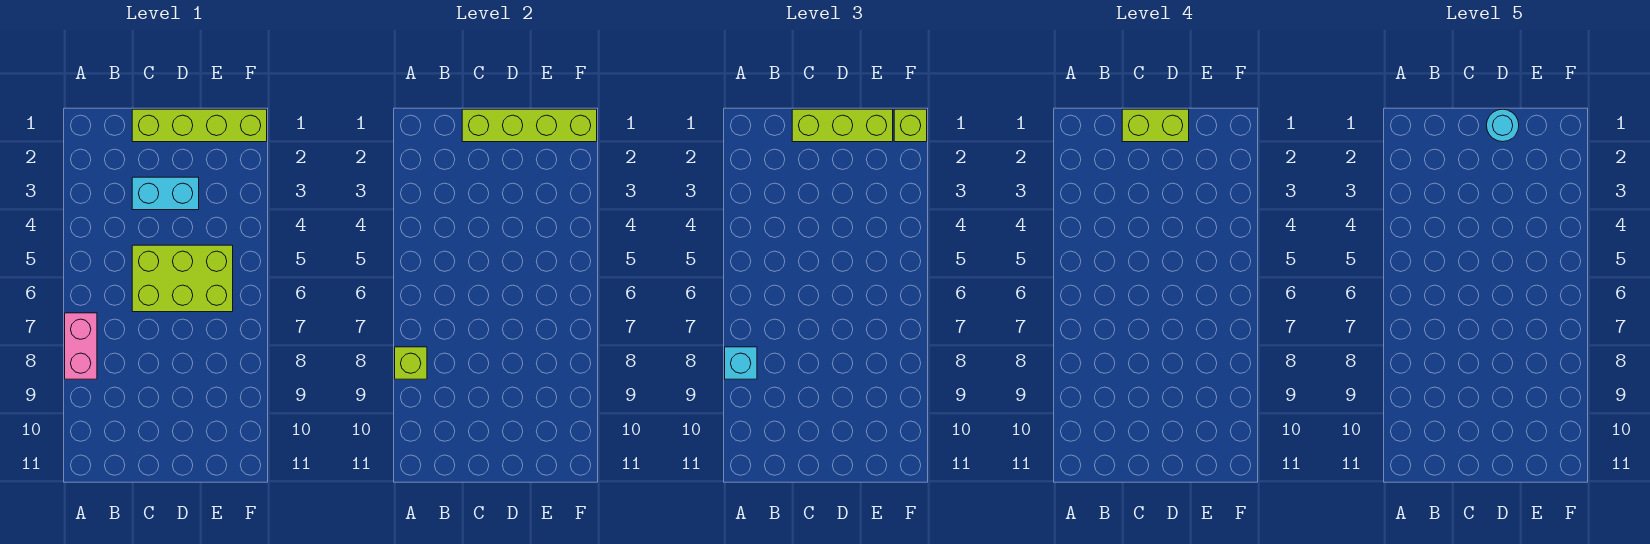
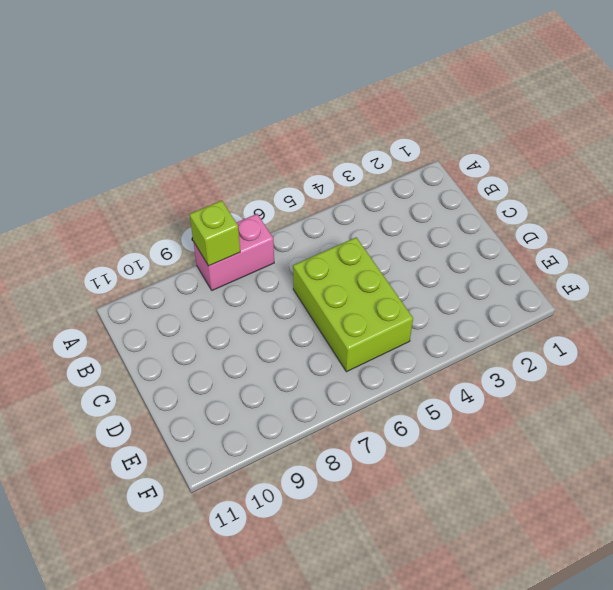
none -> lime 1x4 brick [132,109,267,142]
none -> cyan 1x2 brick [132,177,199,210]

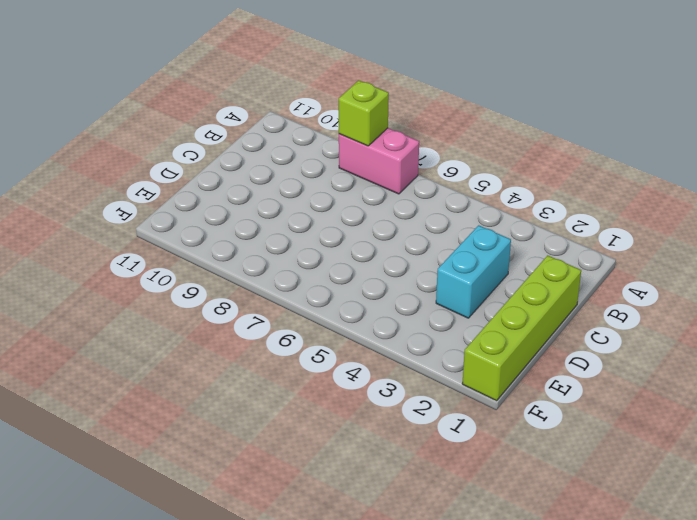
none -> lime 2x3 brick [132,245,233,312]
none -> lime 1x4 brick [462,109,597,142]

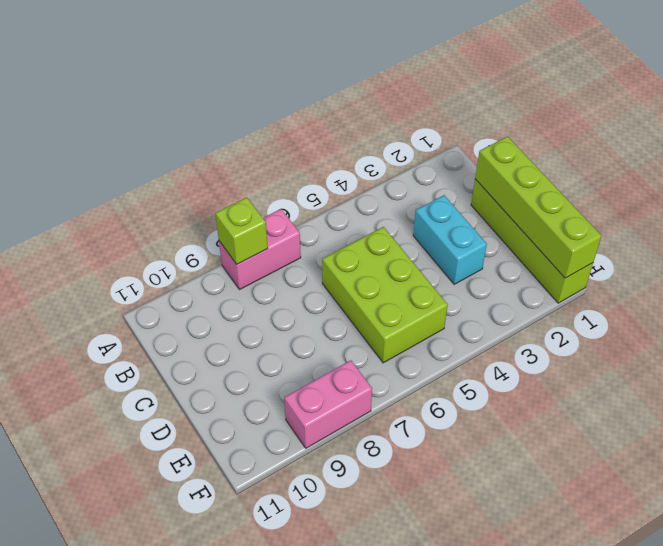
pink 1x2 brick [284,360,372,448] -> none
none -> cyan 1x1 brick [725,347,757,379]
none -> lime 1x3 brick [792,109,893,142]

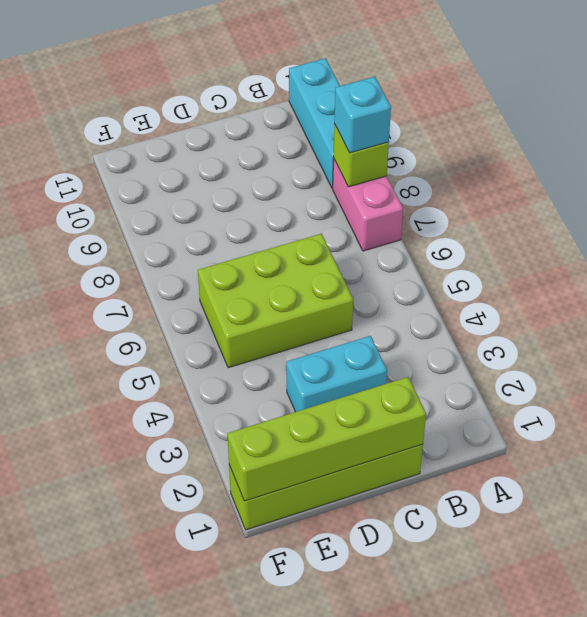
cyan 1x3 brick [289,58,340,188] -> none
none -> lime 1x3 brick [792,109,893,142]
none -> lime 1x1 brick [894,109,927,142]

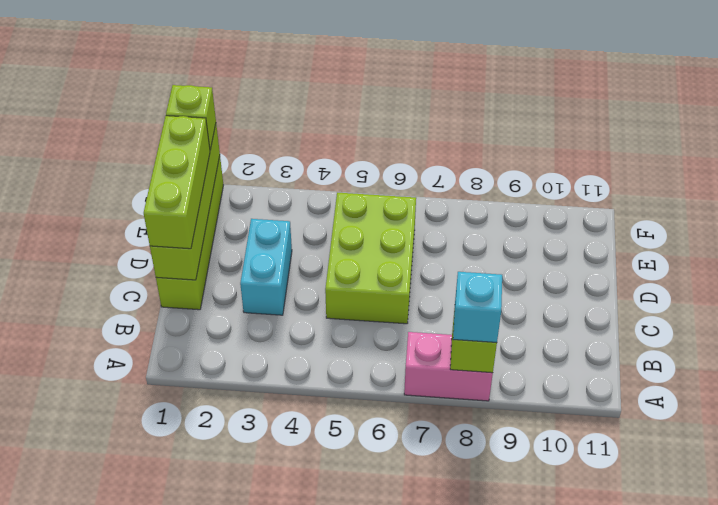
none -> lime 1x2 brick [1122,109,1189,142]
none -> cyan 1x1 round brick [1487,109,1519,142]

